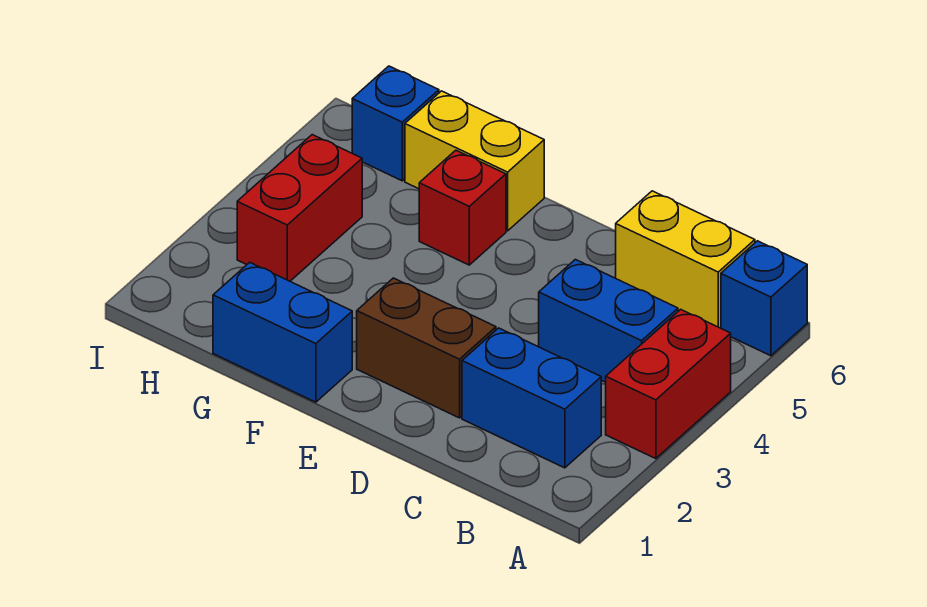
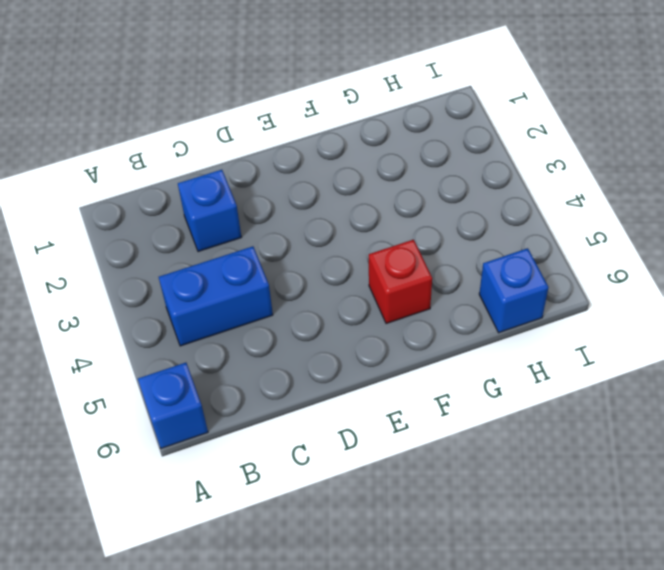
blue 1x1 brick [178,170,241,252] -> blue 1x2 brick [462,328,601,468]
none -> red 1x2 brick [606,309,731,459]
none -> yellow 1x2 brick [616,191,755,328]

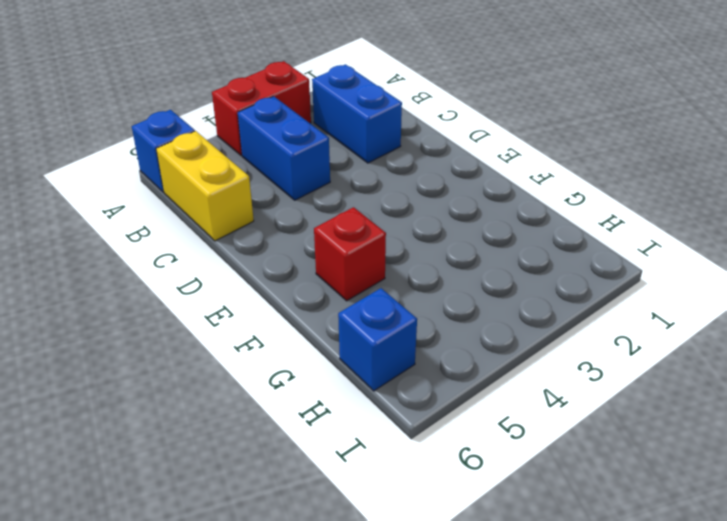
none -> brown 1x2 brick [357,278,496,418]
none -> blue 1x2 brick [213,262,352,402]

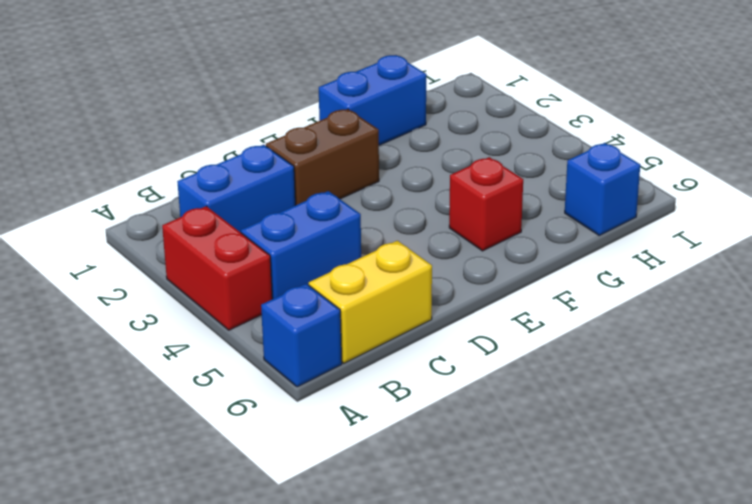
none -> yellow 1x2 brick [405,91,544,231]
none -> red 1x2 brick [237,135,362,281]

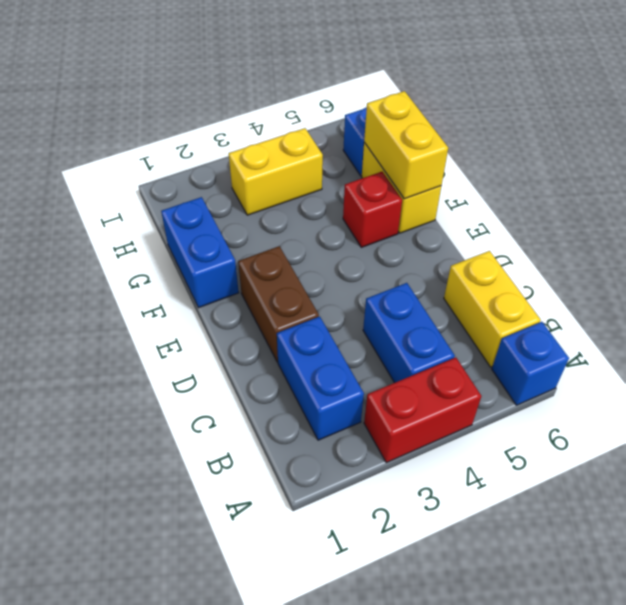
yellow 1x2 brick [364,91,448,199] -> none
yellow 1x2 brick [229,128,323,215] -> red 1x2 brick [237,135,362,281]

